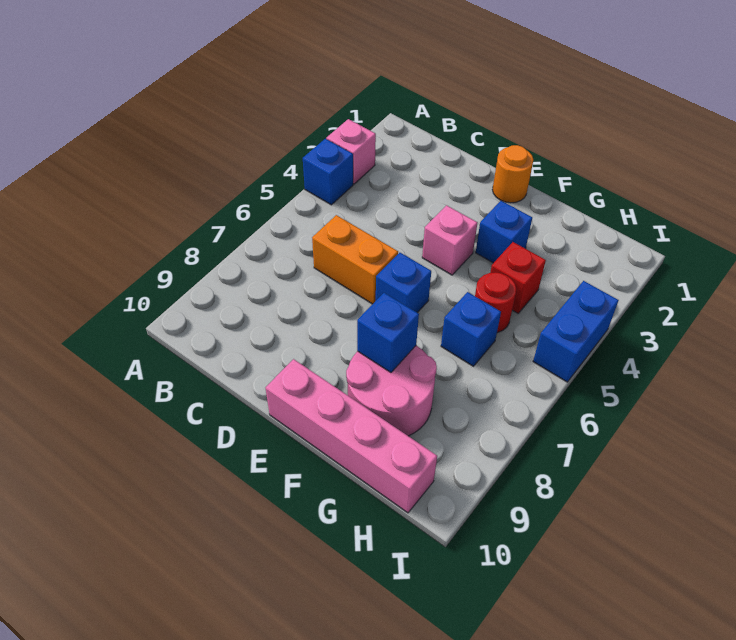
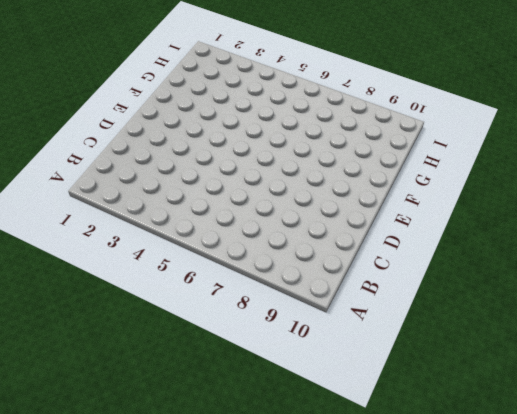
none -> pink 1x1 brick [326,119,376,184]
none -> blue 1x1 brick [303,139,353,205]
none -> orange 1x2 brick [312,215,398,304]

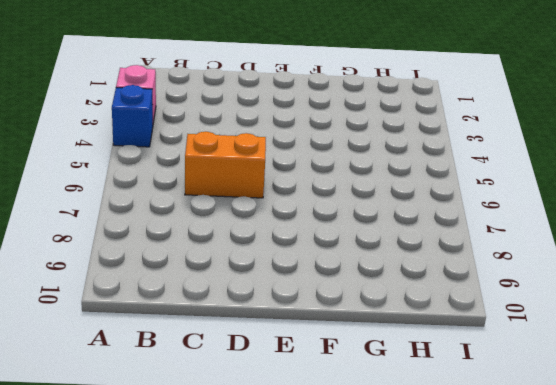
none -> orange 1x1 round brick [492,145,533,203]
none -> pink 1x1 brick [422,205,478,275]
none -> blue 1x1 brick [376,253,431,313]

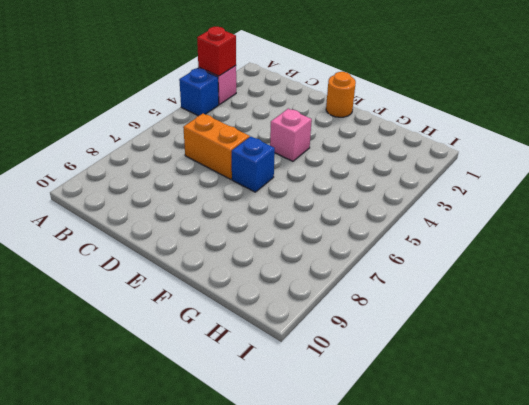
red 1x1 brick [197,27,236,76] -> red 1x1 brick moved to [490,242,546,313]
none -> pink 1x4 brick [266,359,437,513]
none -> blue 1x1 brick [476,201,532,263]
none -> pink 2x2 round brick [346,346,437,436]

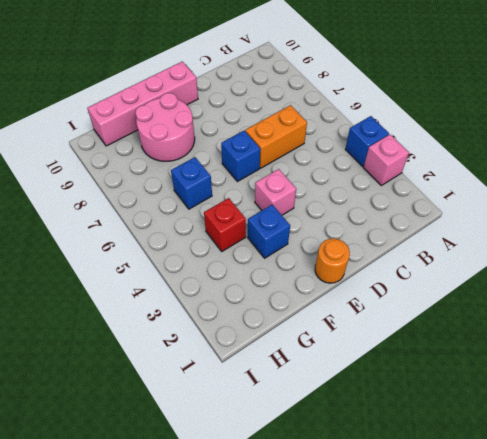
none -> red 1x1 round brick [475,272,516,333]
none -> blue 1x2 brick [533,281,619,382]
none -> blue 1x1 brick [357,293,419,372]

